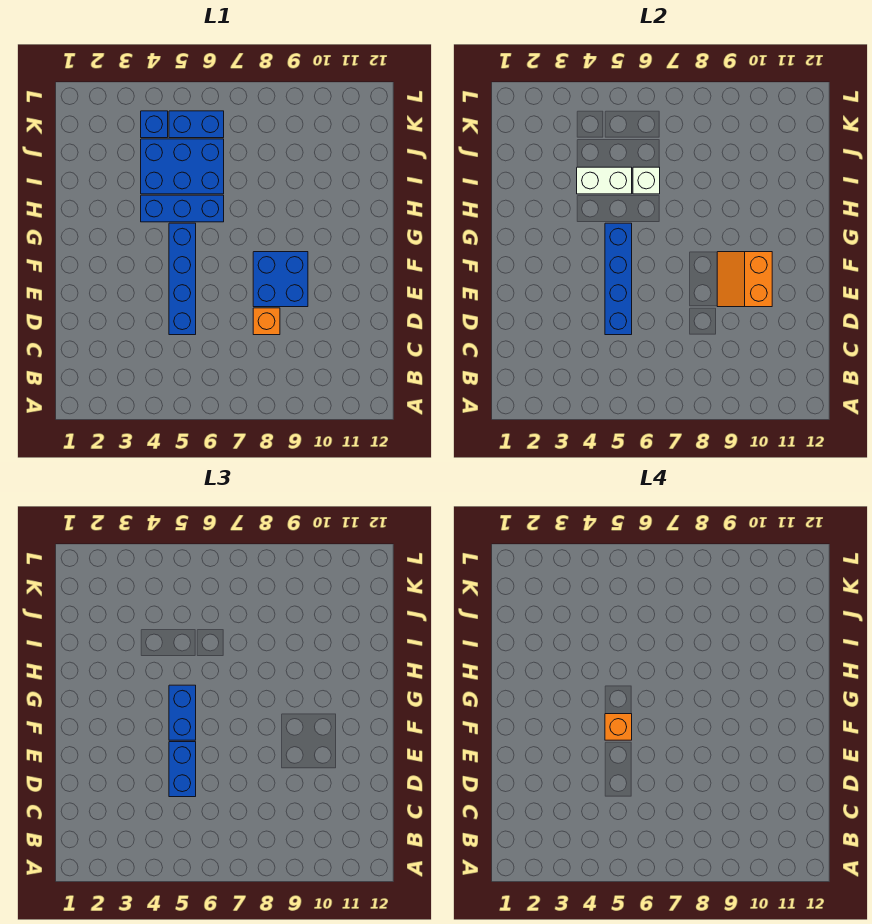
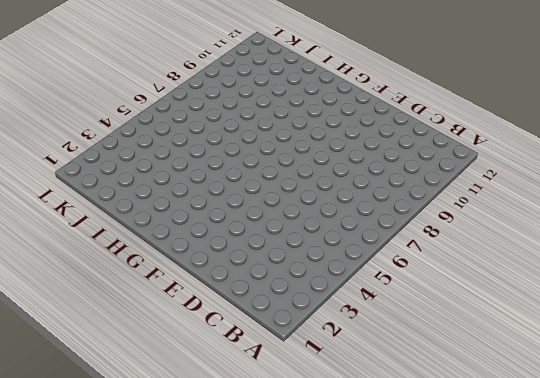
none -> blue 1x4 brick [169,223,196,335]
none -> orange 1x1 brick [253,308,280,335]
none -> blue 2x2 brick [253,252,308,307]

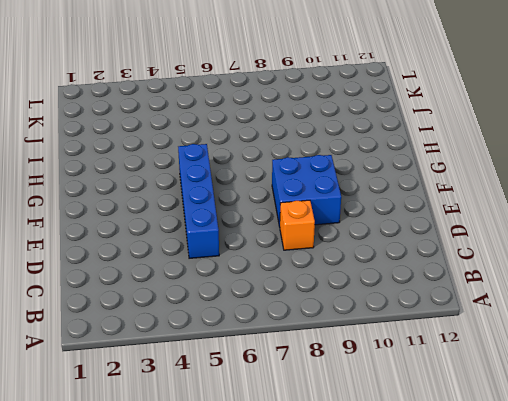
none -> blue 1x3 brick [141,195,224,222]
none -> blue 2x3 brick [141,139,224,194]
none -> blue 1x1 brick [141,111,168,138]

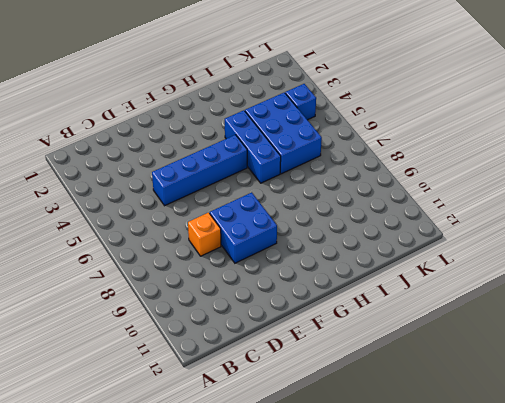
none -> blue 1x2 brick [169,111,224,138]
none -> blue 1x4 brick [605,223,632,335]
none -> orange 2x2 slope [717,252,772,307]

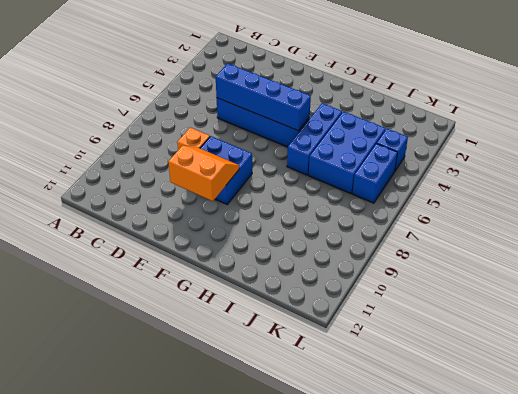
none -> white 1x2 brick [577,167,632,194]
none -> white 1x1 brick [633,167,660,194]
none -> blue 1x2 brick [169,742,196,797]

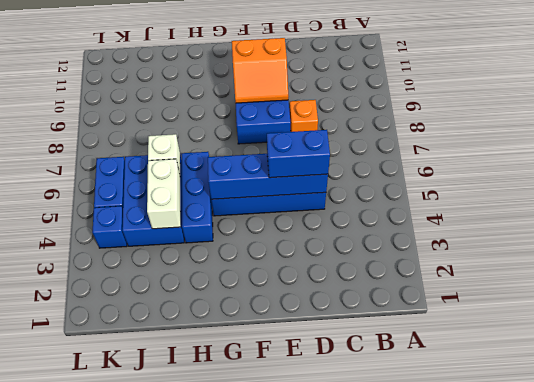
none -> blue 1x2 brick [169,685,196,740]
none -> orange 1x1 brick [605,714,632,740]

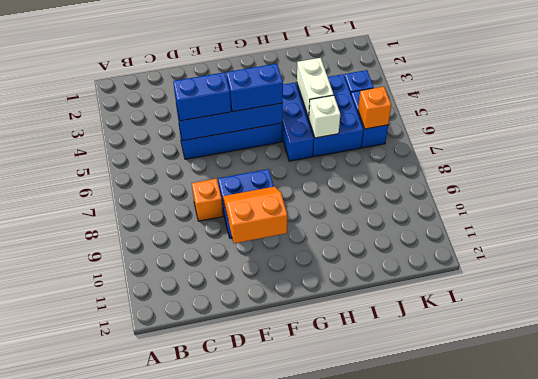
orange 1x1 brick [358,87,391,129] -> orange 1x1 brick moved to [605,714,632,740]

